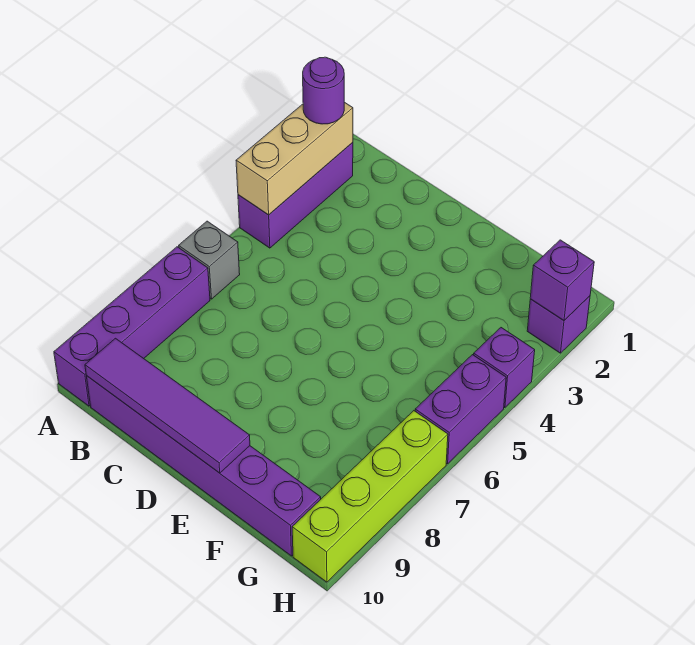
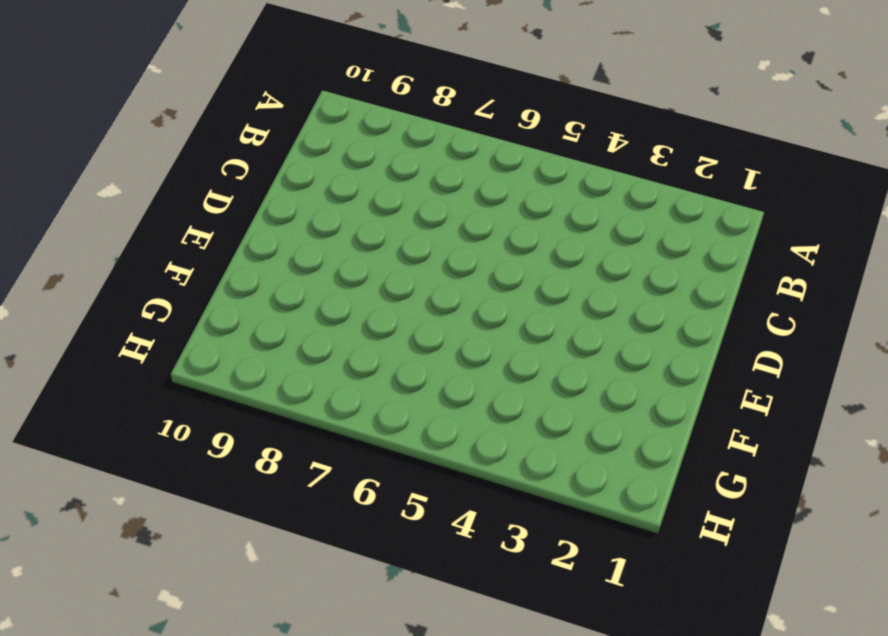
none -> purple 1x3 brick [238,142,353,248]
none -> grey 1x1 brick [179,221,240,299]
none -> purple 1x4 brick [54,247,210,406]

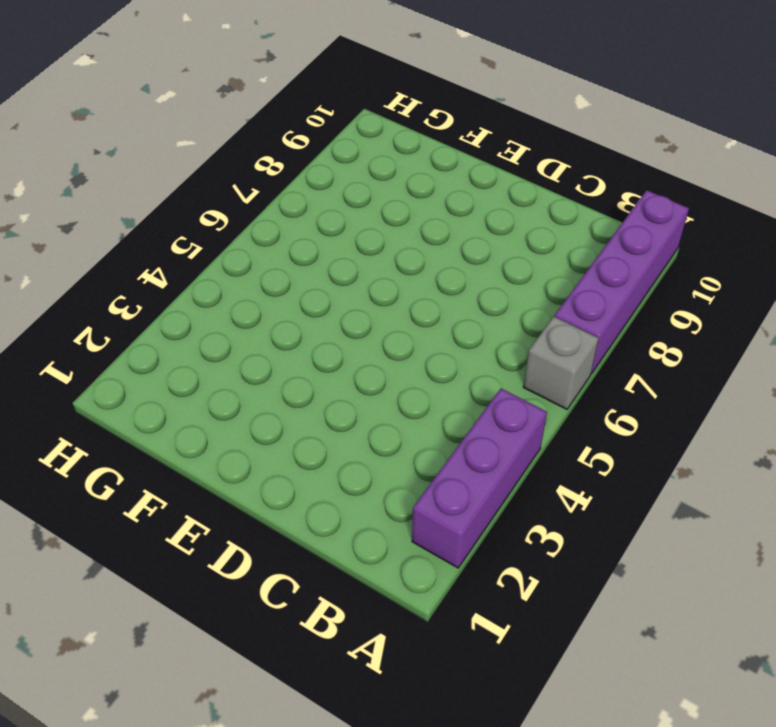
none -> purple 1x6 brick [86,376,321,556]
none -> purple 1x1 brick [527,296,590,353]
none -> purple 1x1 brick [474,328,535,408]

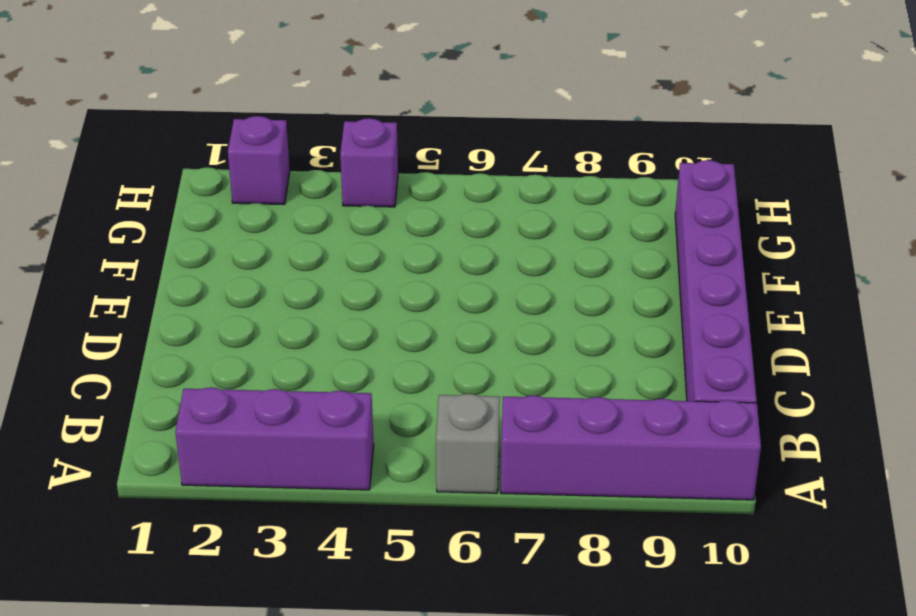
none -> purple 1x2 brick [415,355,506,464]
none -> lime 1x4 brick [292,411,448,582]
none -> tan 1x3 brick [236,102,353,215]

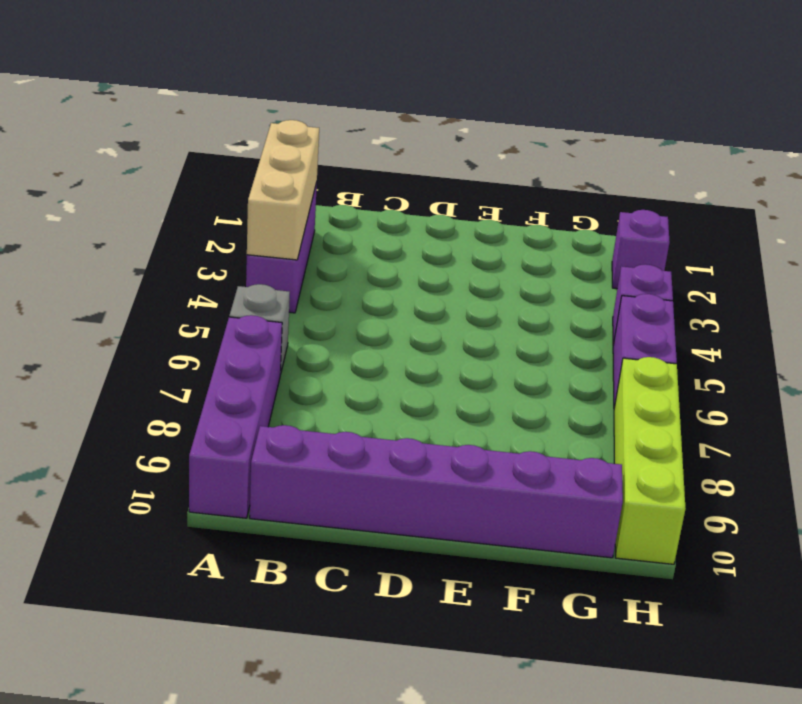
none -> purple 1x4 tile [85,338,250,473]
none -> purple 1x1 brick [530,240,594,320]
none -> purple 1x1 round brick [303,57,344,124]

